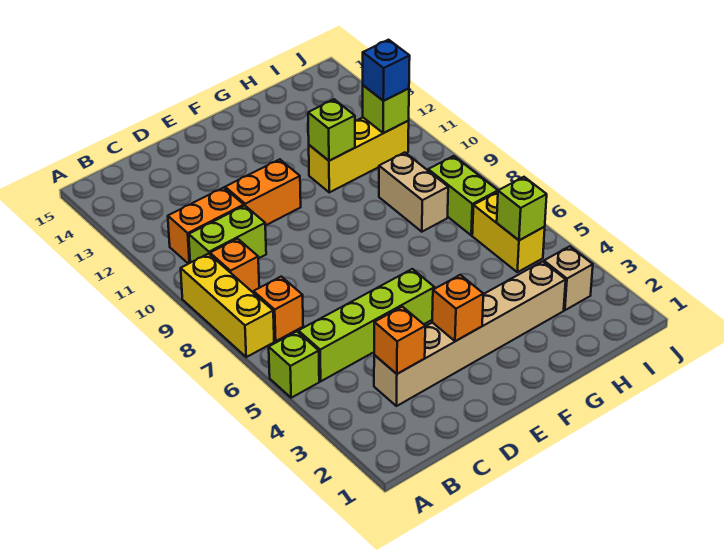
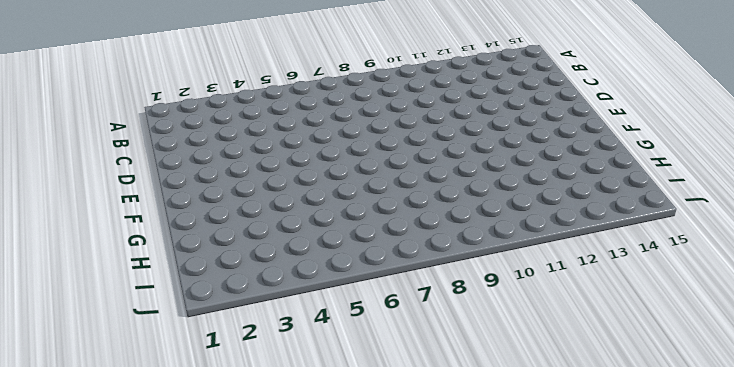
none -> lime 1x1 brick [269,332,319,398]
none -> yellow 1x3 brick [181,254,274,357]
none -> lime 1x4 brick [298,269,435,381]

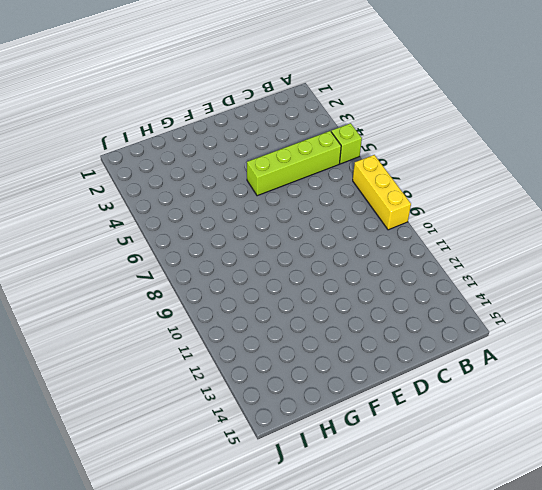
none -> orange 1x1 brick [254,277,303,341]
none -> orange 1x1 brick [210,239,259,292]
none -> lime 1x2 brick [189,206,266,263]

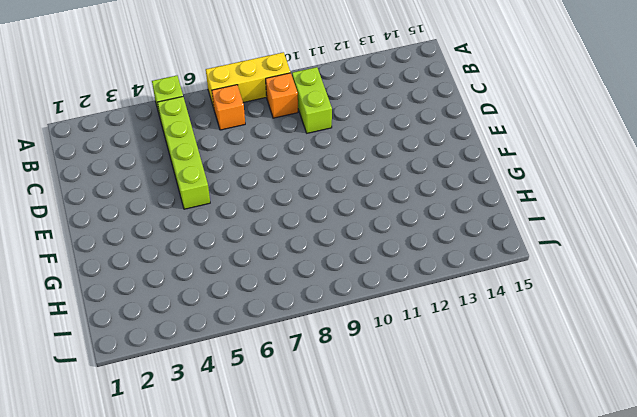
none -> orange 1x2 brick [168,188,244,264]
none -> tan 1x6 brick [374,261,566,406]
none -> orange 1x2 brick [225,159,301,226]

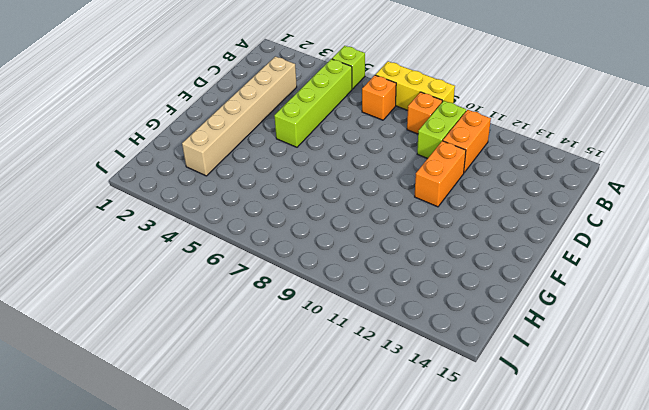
none -> yellow 1x3 brick [309,118,409,192]
none -> tan 1x2 brick [379,152,448,232]
none -> tan 1x1 brick [544,246,593,310]

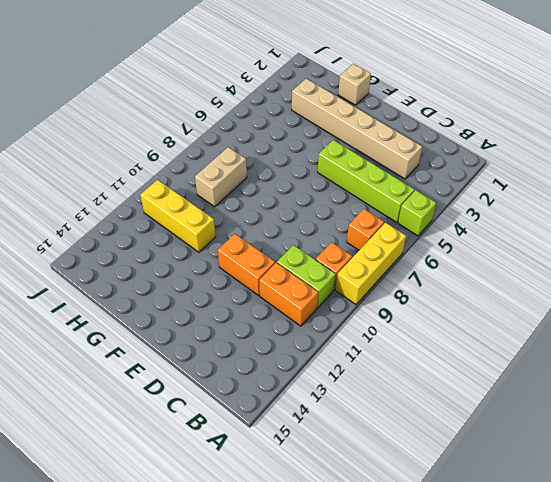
tan 1x1 brick [338,64,371,105] -> tan 1x1 brick moved to [544,246,593,310]
none -> yellow 1x2 brick [472,192,545,272]
none -> lime 1x2 brick [428,156,498,235]
none -> orange 1x1 brick [374,307,425,374]

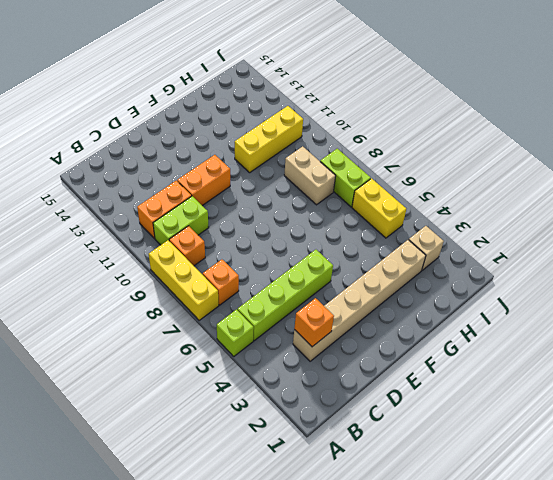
none -> orange 1x1 brick [432,275,483,341]
none -> lime 1x1 brick [308,99,355,161]
none -> lime 1x1 brick [497,177,547,240]

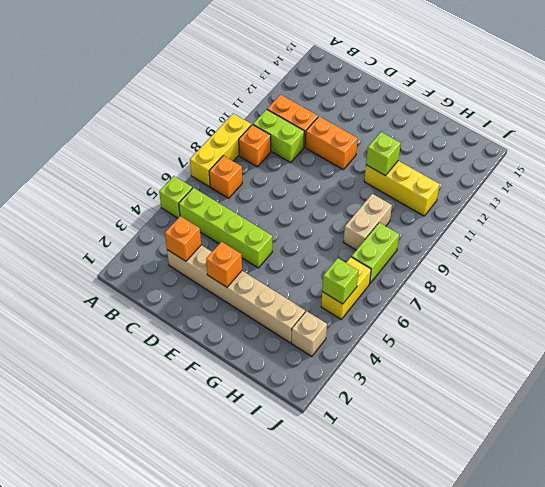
none -> lime 1x1 brick [363,85,409,133]
none -> blue 1x1 brick [363,40,410,101]

